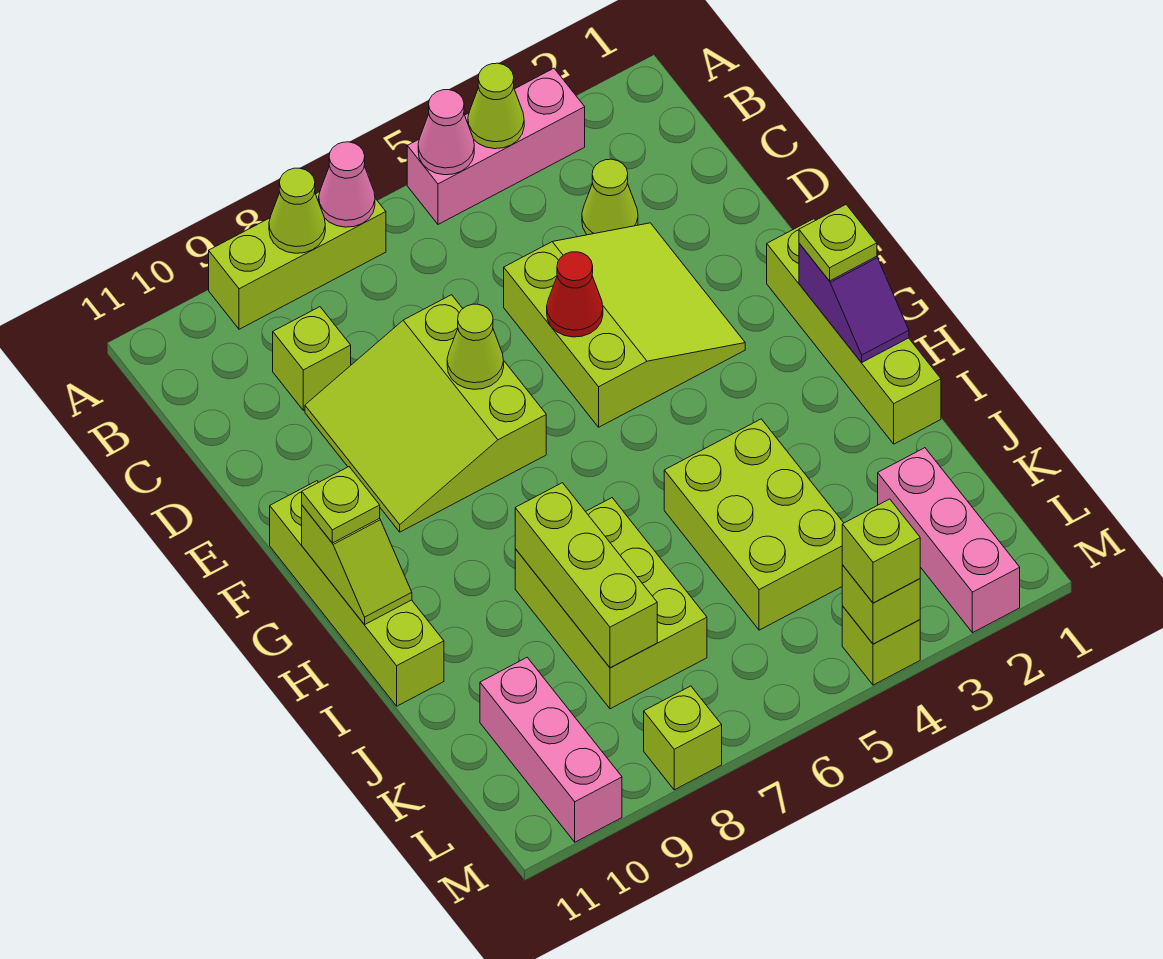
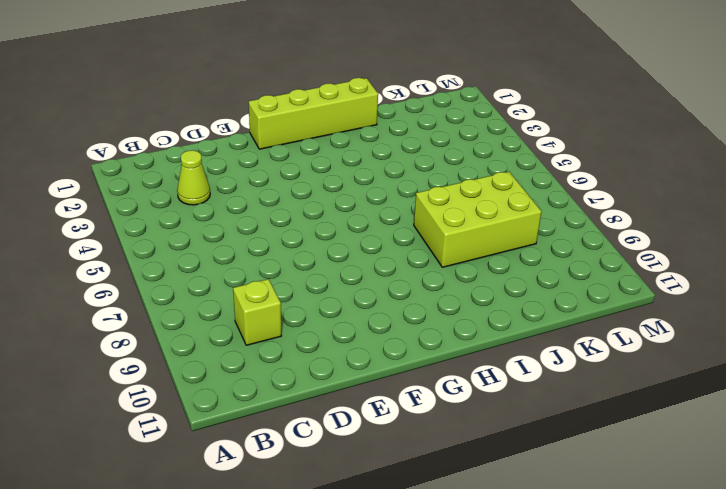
none -> pink 1x3 brick [407,68,585,224]
none -> lime 1x3 brick [209,192,386,329]
none -> lime 3x3 slope [504,223,745,427]

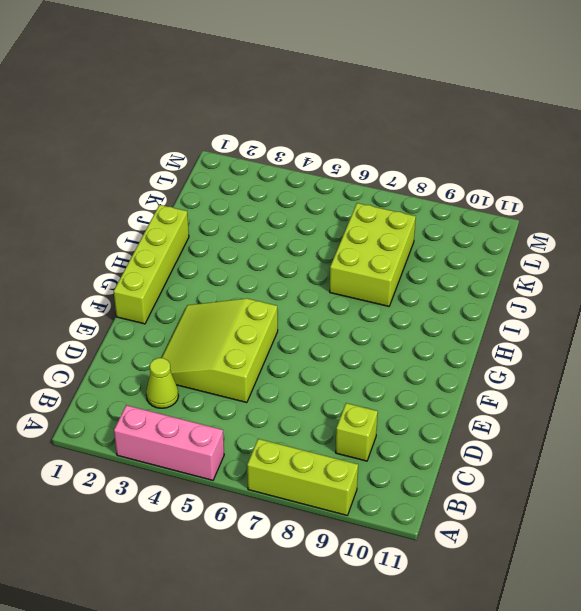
none -> lime 3x3 slope [305,295,546,532]
none -> lime 1x4 brick [270,481,444,706]
none -> lime 2x3 brick [664,419,843,630]

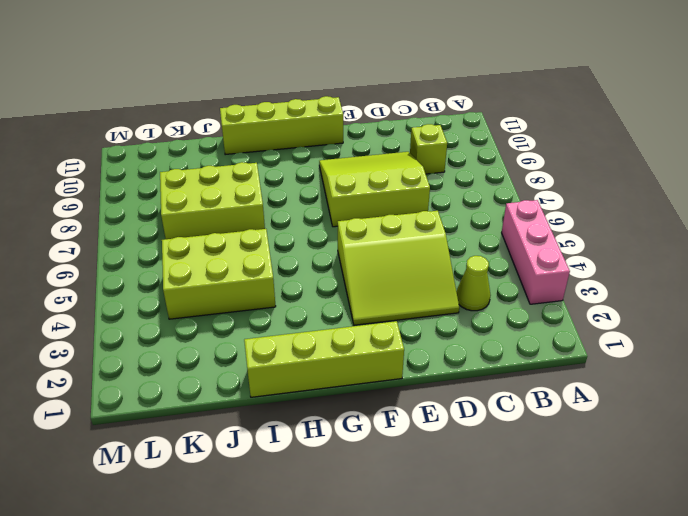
none -> lime 1x3 brick [209,192,386,329]
none -> pink 1x3 brick [878,448,1020,633]
none -> pink 1x3 brick [480,657,622,842]

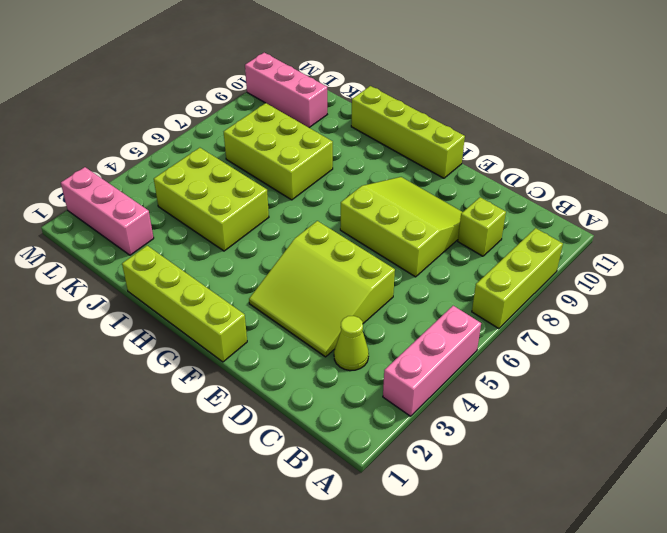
none -> lime 1x1 brick [842,606,920,685]
none -> lime 1x1 brick [644,686,722,790]
none -> lime 1x1 cone [468,63,524,149]

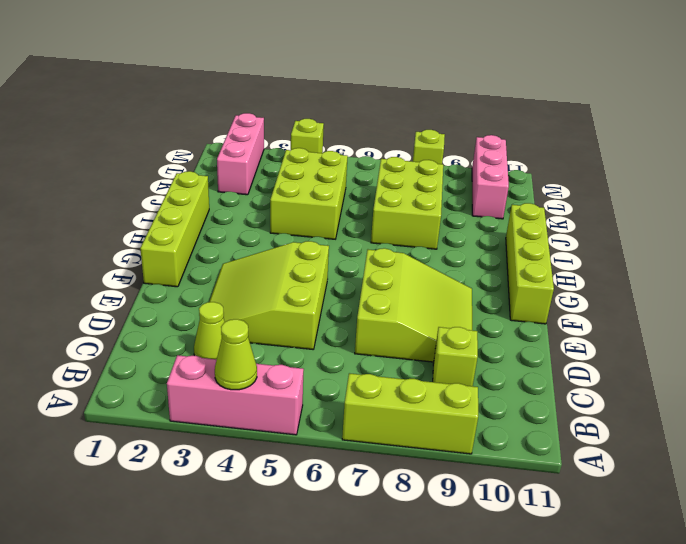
none -> pink 1x1 cone [418,90,474,175]
none -> pink 1x1 cone [319,142,375,227]
none -> lime 1x1 cone [269,168,325,253]

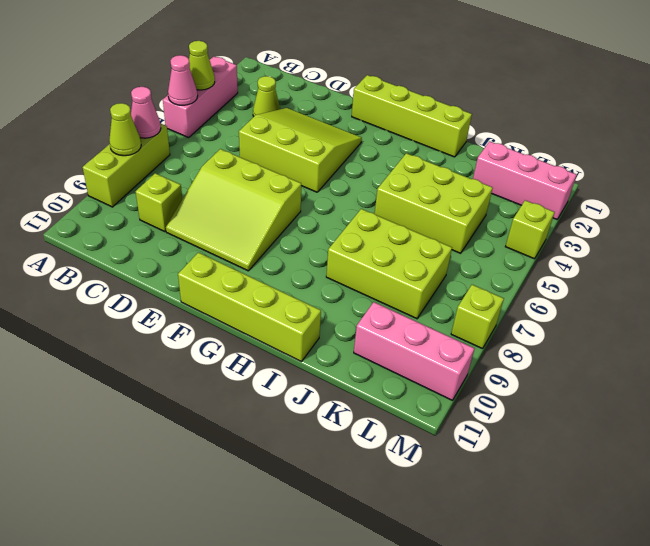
none -> red 1x1 cone [547,252,603,337]
none -> lime 1x1 cone [447,304,504,389]
none -> purple 1x2 slope [799,243,909,363]

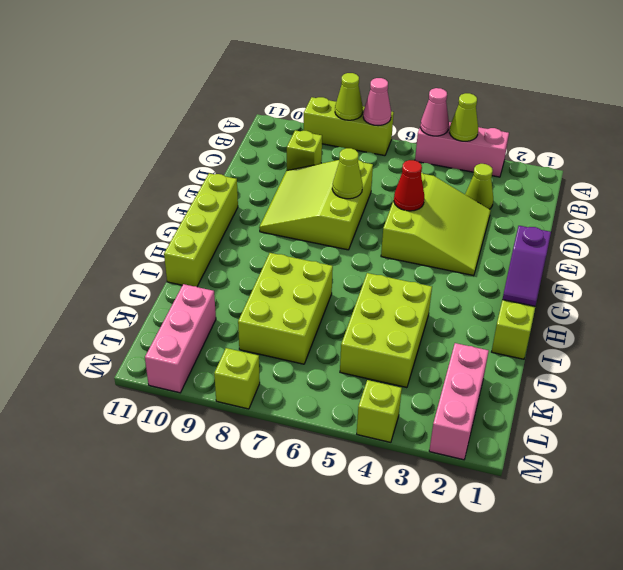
none -> lime 1x2 slope [302,506,412,625]
none -> lime 1x3 brick [515,483,657,668]
none -> lime 1x1 brick [842,565,920,644]

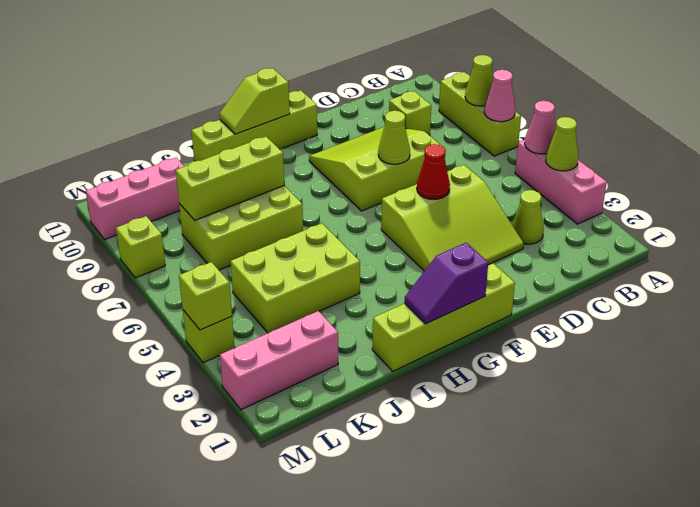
none -> lime 1x1 plate [799,205,877,281]
none -> lime 1x1 plate [302,467,380,543]
none -> lime 1x1 brick [842,499,920,603]

